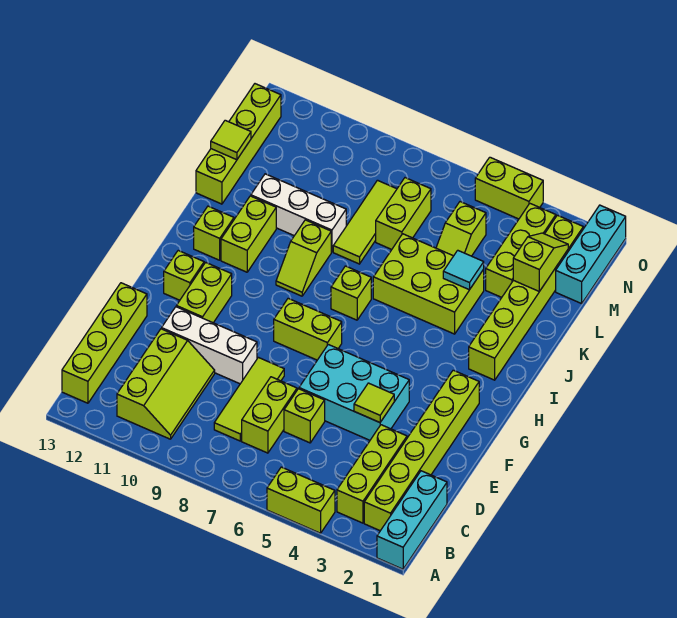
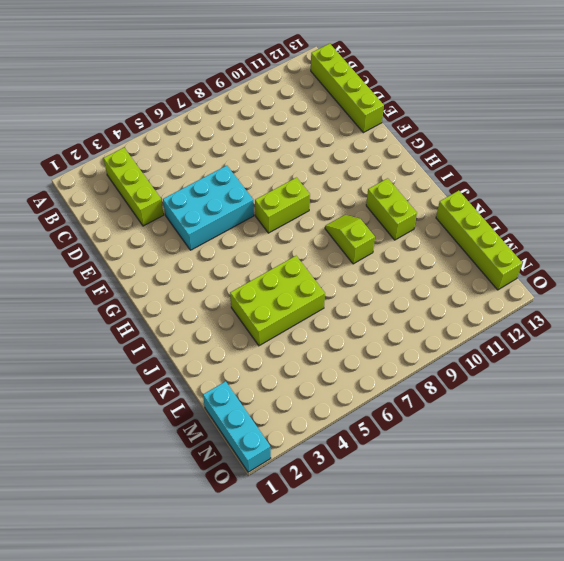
none -> cyan 1x3 brick [377,471,447,569]
none -> lime 1x2 brick [267,467,335,533]
none -> lime 1x6 brick [364,370,479,531]
none -> lime 2x3 slope [117,329,215,439]

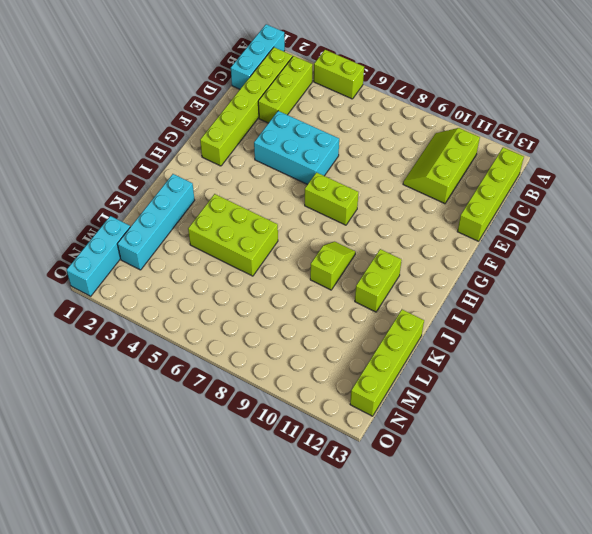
cyan 1x4 brick [117,174,195,270] -> lime 1x6 brick [469,215,583,380]
none -> lime 1x2 brick [242,377,297,453]
none -> lime 1x3 tile [214,357,284,441]
none -> lime 1x1 brick [284,389,325,443]
none -> white 1x3 brick [162,307,257,384]

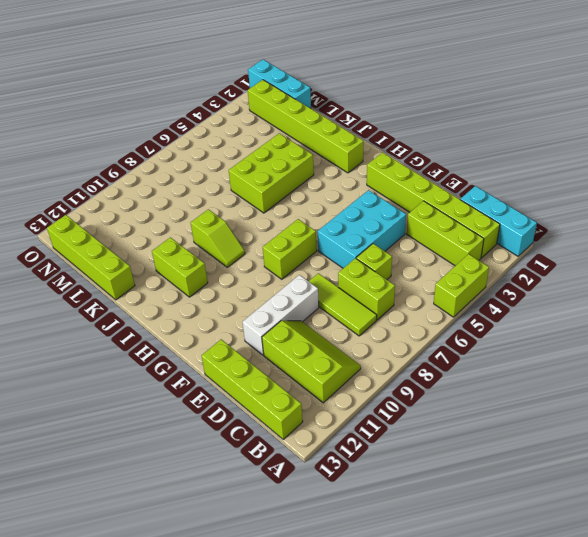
none -> lime 1x2 brick [176,262,232,323]
none -> lime 1x1 brick [164,251,204,300]
none -> lime 1x1 brick [331,266,371,320]
none -> lime 1x1 brick [194,206,234,260]

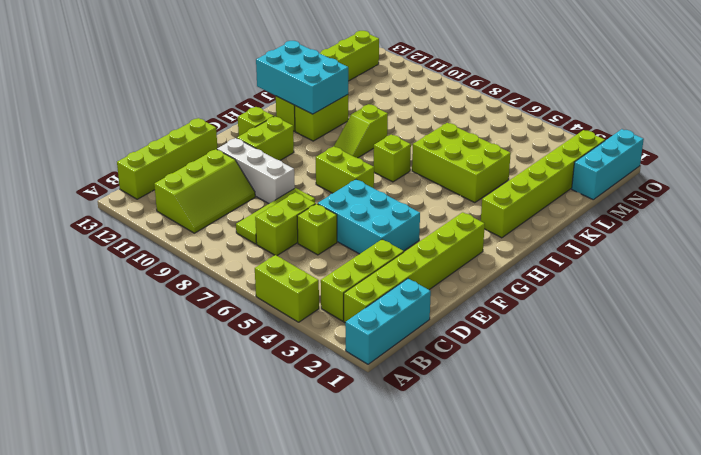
cyan 2x3 brick [256,41,348,114] -> none
none -> lime 1x3 tile [333,180,397,264]
none -> white 1x3 brick [251,174,346,252]
none -> lime 1x3 brick [486,204,556,297]
none -> lime 1x2 slope [436,202,486,256]

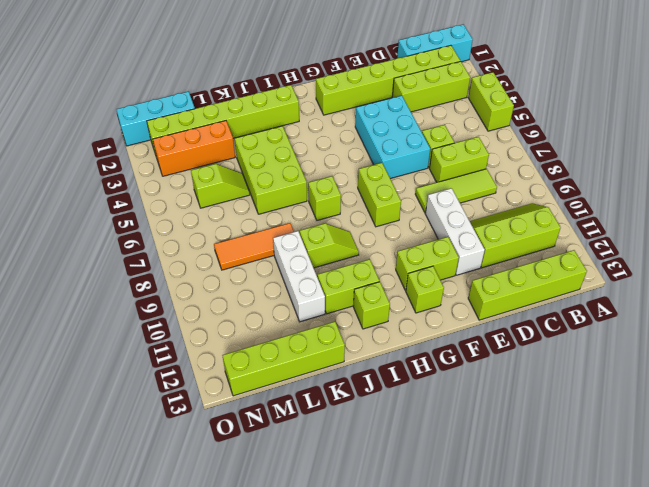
orange 1x3 tile [214,223,294,270] -> lime 1x3 tile [333,180,397,264]
orange 1x3 brick [153,121,235,176] -> lime 1x3 brick [486,204,556,297]
none -> lime 1x2 brick [376,178,431,249]
none -> lime 1x2 brick [475,157,543,219]
none -> lime 1x1 tile [354,383,394,423]
none -> cyan 1x1 tile [443,250,484,290]

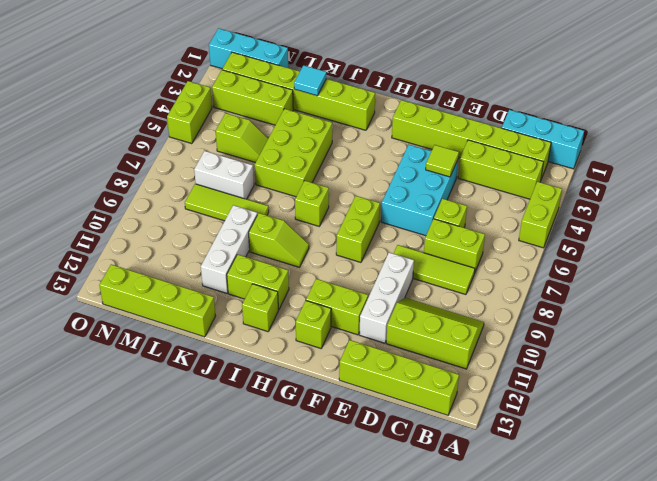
cyan 1x1 tile [294,65,326,96] -> cyan 1x1 tile moved to [443,250,484,290]
white 1x2 brick [194,151,254,199] -> lime 1x2 brick [376,178,431,249]
none -> lime 1x2 slope [513,233,568,291]
none -> lime 1x1 tile [211,120,251,160]

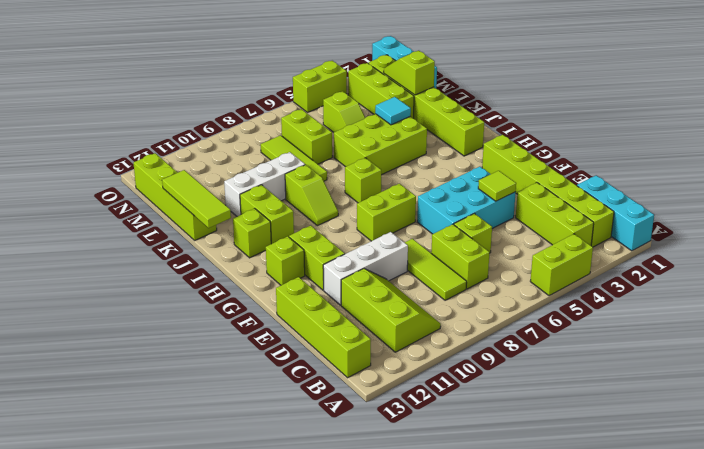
lime 1x3 tile [162,170,231,228] -> lime 1x1 tile [211,120,251,160]

